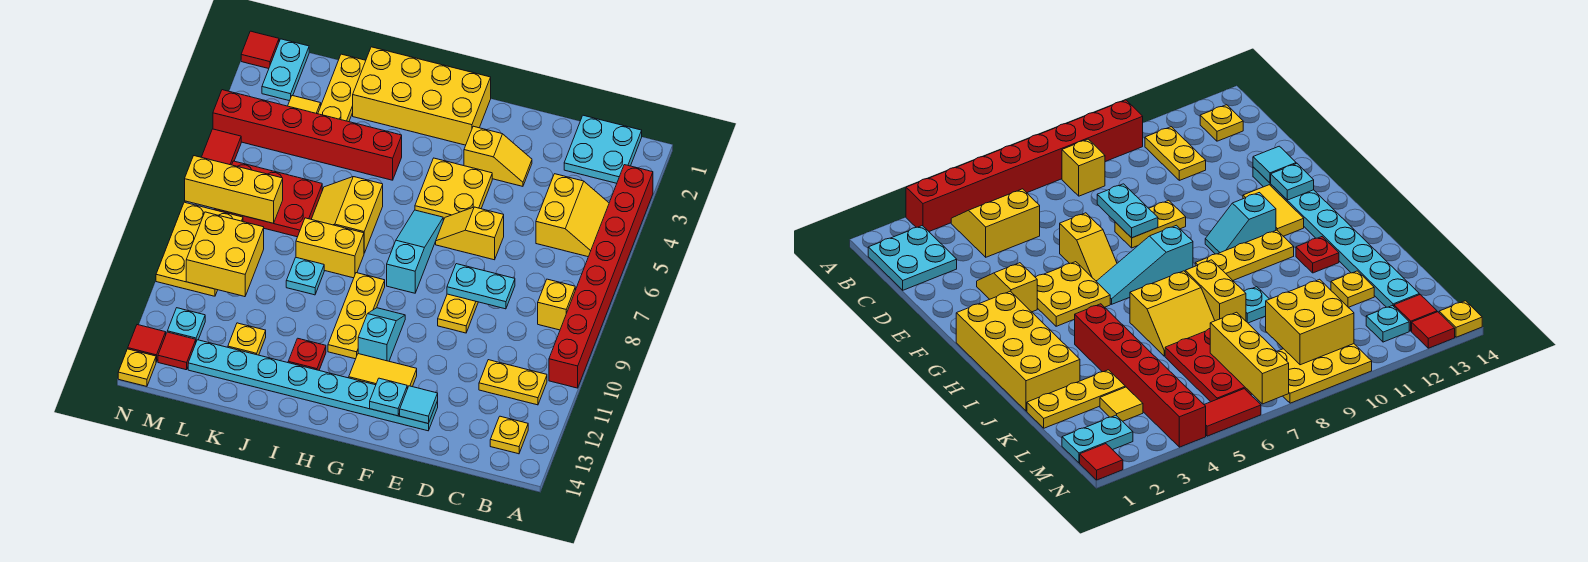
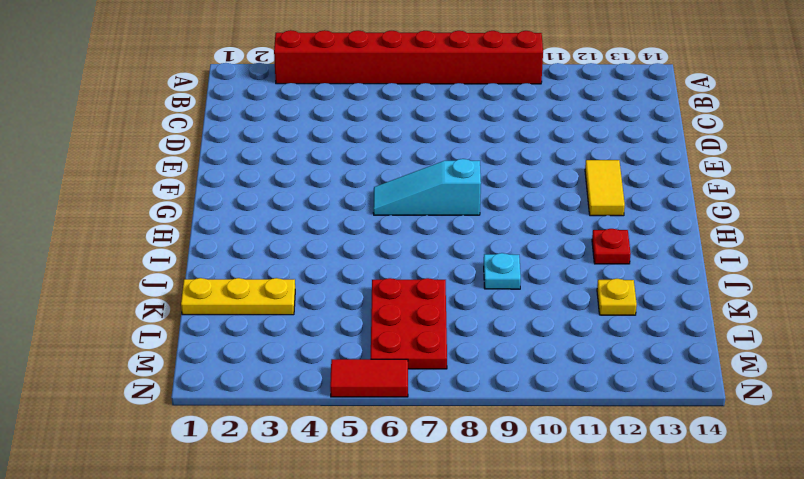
none -> cyan 2x2 plate [564,115,642,183]
none -> yellow 2x2 slope [536,174,609,257]
none -> yellow 1x1 brick [538,279,575,330]
none -> yellow 1x2 plate [479,360,547,405]

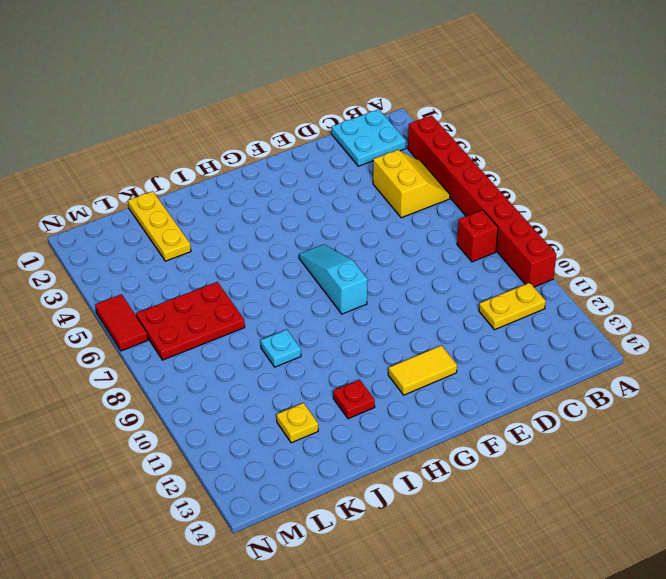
red 1x1 brick [457,210,498,262] -> yellow 1x1 brick [538,279,575,330]
none -> yellow 1x1 plate [490,416,528,454]
none -> yellow 1x2 slope [464,126,532,186]
none -> yellow 1x2 slope [436,207,504,260]
none -> yellow 1x2 plate [438,294,478,333]

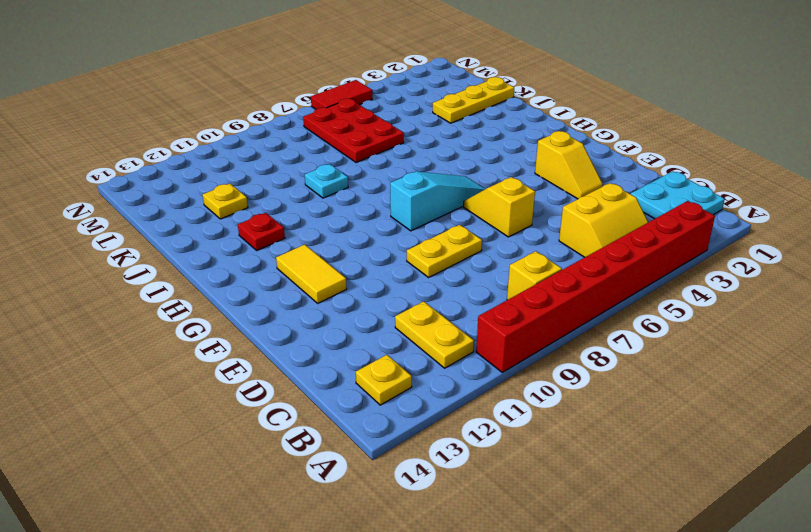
none -> cyan 1x8 plate [188,340,438,431]
none -> yellow 2x2 plate [415,158,492,220]
none -> yellow 2x4 brick [353,47,491,145]
none -> cyan 1x2 slope [358,308,405,361]

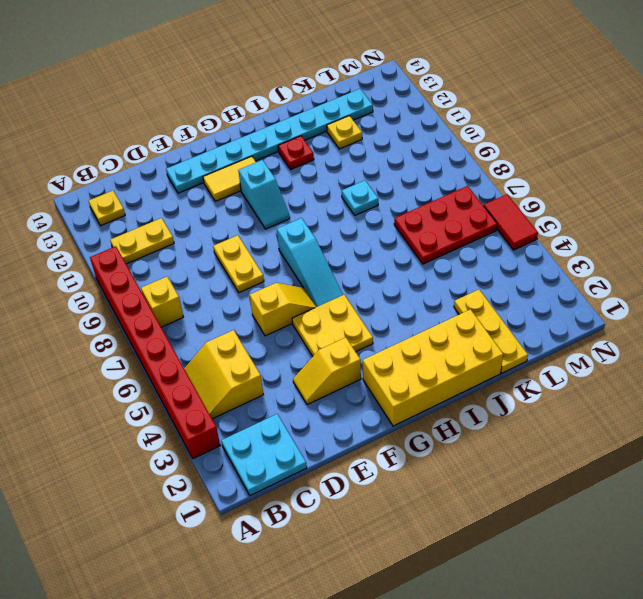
none -> yellow 1x3 plate [328,273,385,359]
none -> red 1x6 brick [213,90,402,180]
none -> yellow 2x2 slope [311,177,383,253]
none -> yellow 1x2 brick [296,218,364,278]

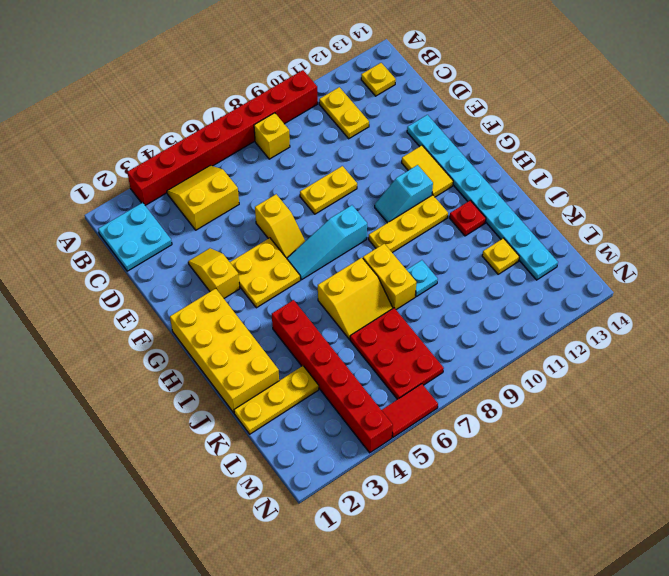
none -> yellow 1x1 tile [288,96,321,114]
none -> cyan 1x2 plate [262,39,309,101]
none -> yellow 2x3 plate [156,202,243,296]
none -> cyan 1x1 plate [167,308,205,341]

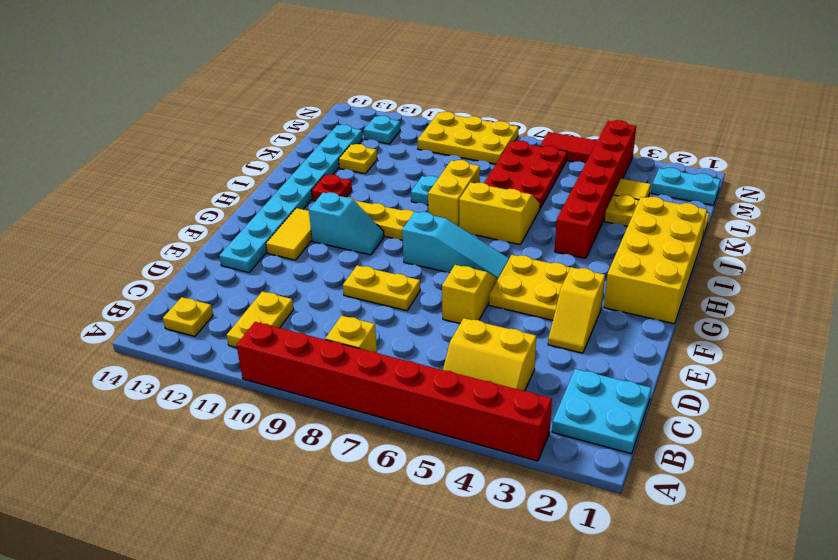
none -> red 1x1 tile [158,332,196,370]
none -> red 1x1 tile [241,31,279,69]
none -> red 1x1 tile [128,325,166,362]
none -> yellow 1x1 plate [118,349,156,386]

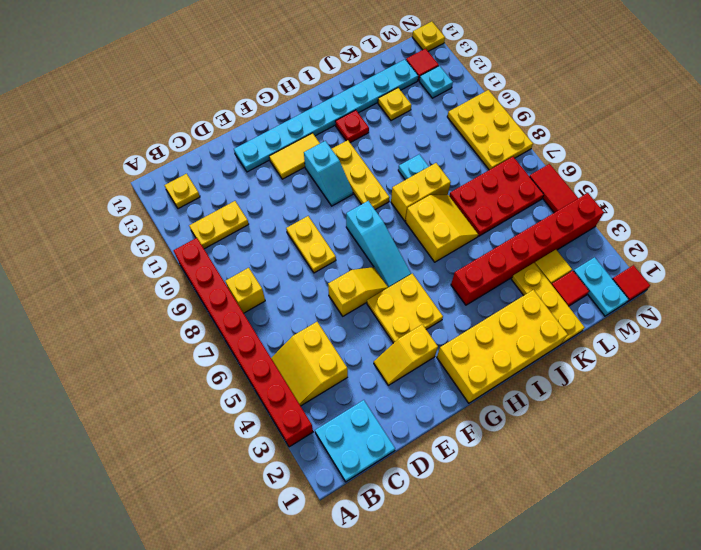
red 1x1 tile [552,271,589,306] -> red 1x1 tile moved to [128,325,166,362]
none -> cyan 1x2 plate [447,264,515,309]
none -> cyan 1x1 tile [400,386,438,424]
none -> cyan 1x1 plate [370,378,407,416]
none -> yellow 1x3 brick [185,156,283,223]

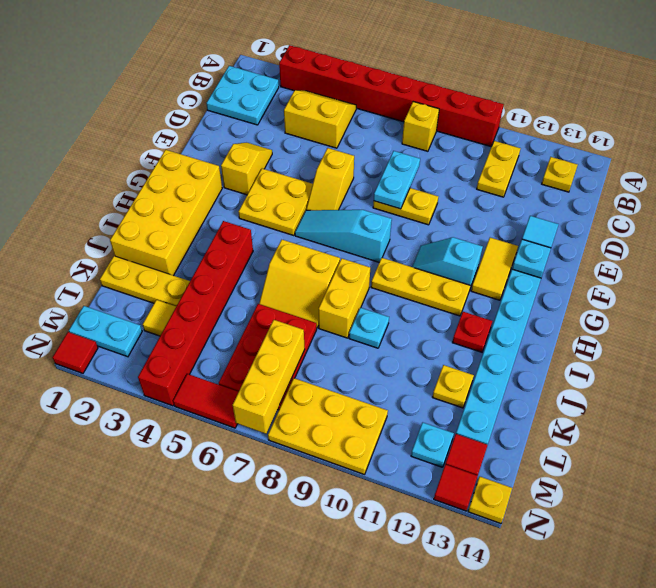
none -> yellow 2x2 brick [186,212,264,297]

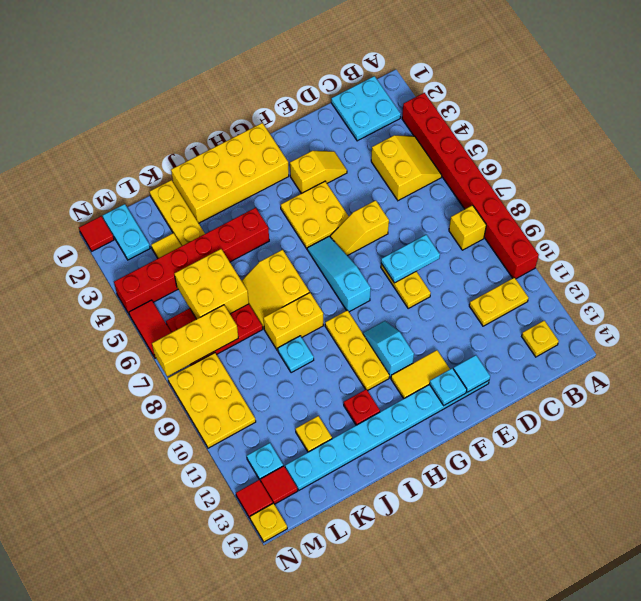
yellow 2x2 brick [174,249,249,319] -> yellow 2x2 brick moved to [186,212,264,297]

